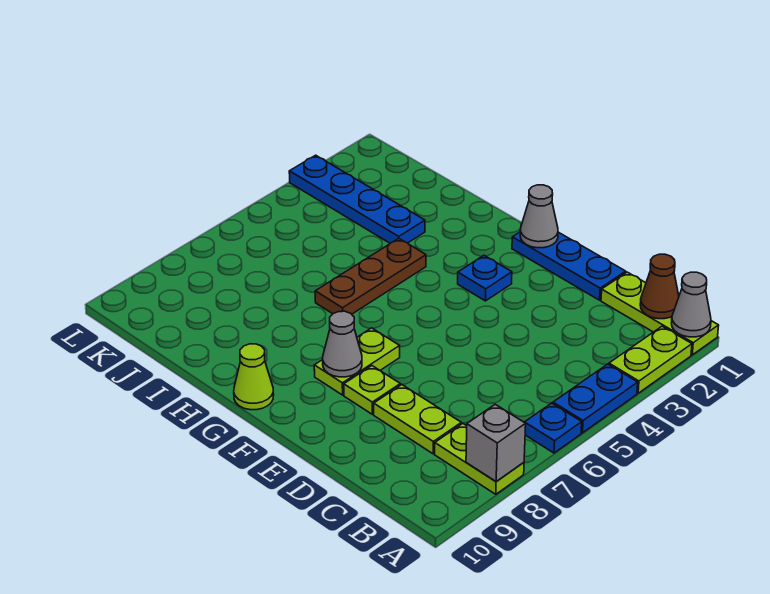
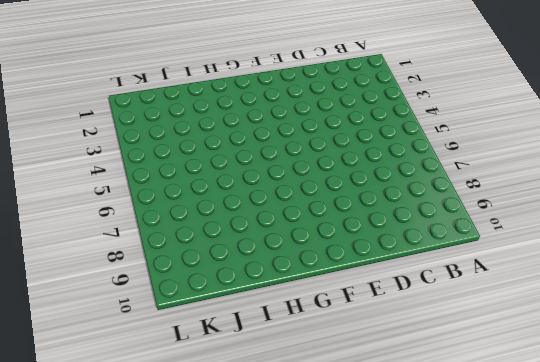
none -> lime 1x3 plate [601,272,719,355]
none -> lime 1x2 plate [609,326,692,393]
none -> blue 1x2 plate [553,364,638,433]

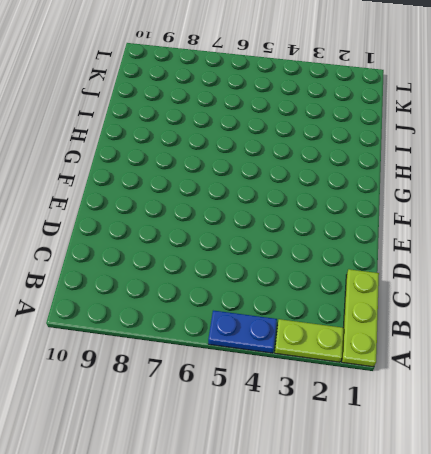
none -> blue 1x1 plate [525,403,582,453]
none -> lime 1x2 plate [435,424,524,494]
none -> lime 1x2 plate [374,385,461,454]

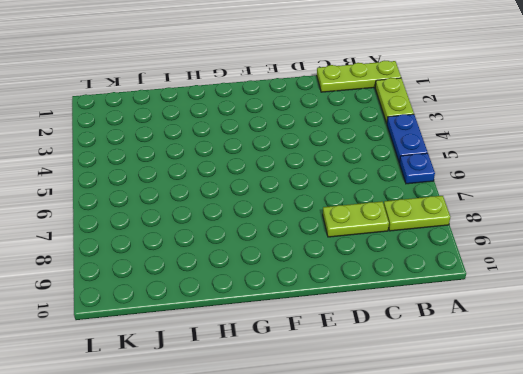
none -> blue 1x3 plate [512,232,626,300]
none -> lime 1x1 plate [344,366,400,414]
none -> blue 1x1 plate [458,255,512,301]

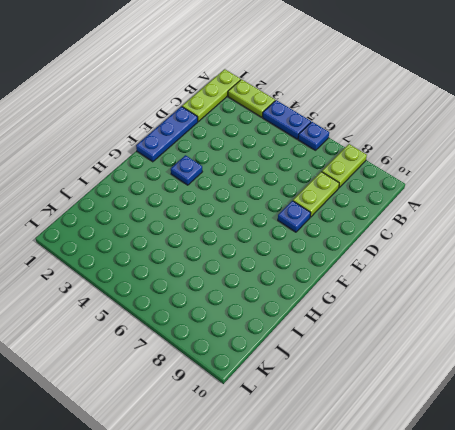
blue 1x1 plate [278,201,311,232] -> lime 1x1 plate [344,366,400,414]
none -> lime 1x2 plate [314,328,400,395]
none -> lime 1x1 cone [234,344,274,410]
none -> brown 1x3 plate [315,238,426,314]

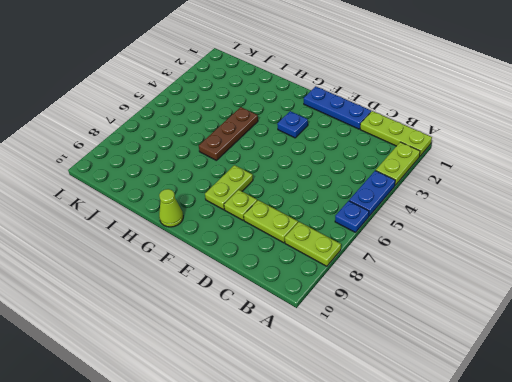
none -> blue 1x4 plate [289,155,425,243]
none -> grey 1x1 cone [672,272,711,337]
none -> grey 1x1 brick [466,404,526,482]

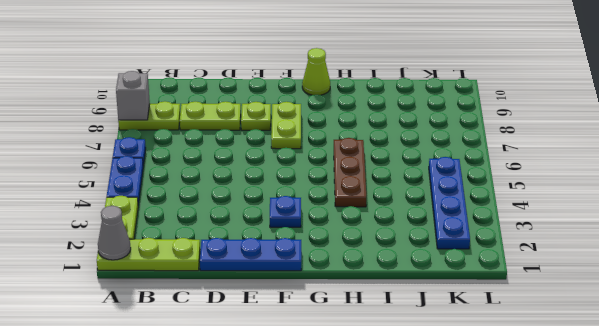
blue 1x4 plate [429,157,470,249] -> blue 1x4 plate turned to [289,155,425,243]
none -> brown 1x1 cone [640,254,679,319]
none -> grey 1x1 cone [520,185,558,248]
none -> grey 1x1 cone [323,311,362,377]

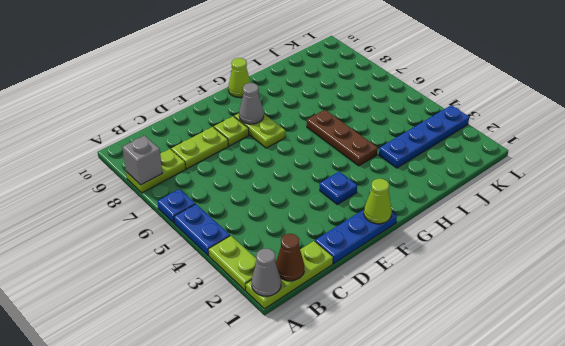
lime 1x1 cone [364,179,392,224] -> grey 1x1 cone [520,185,558,248]

